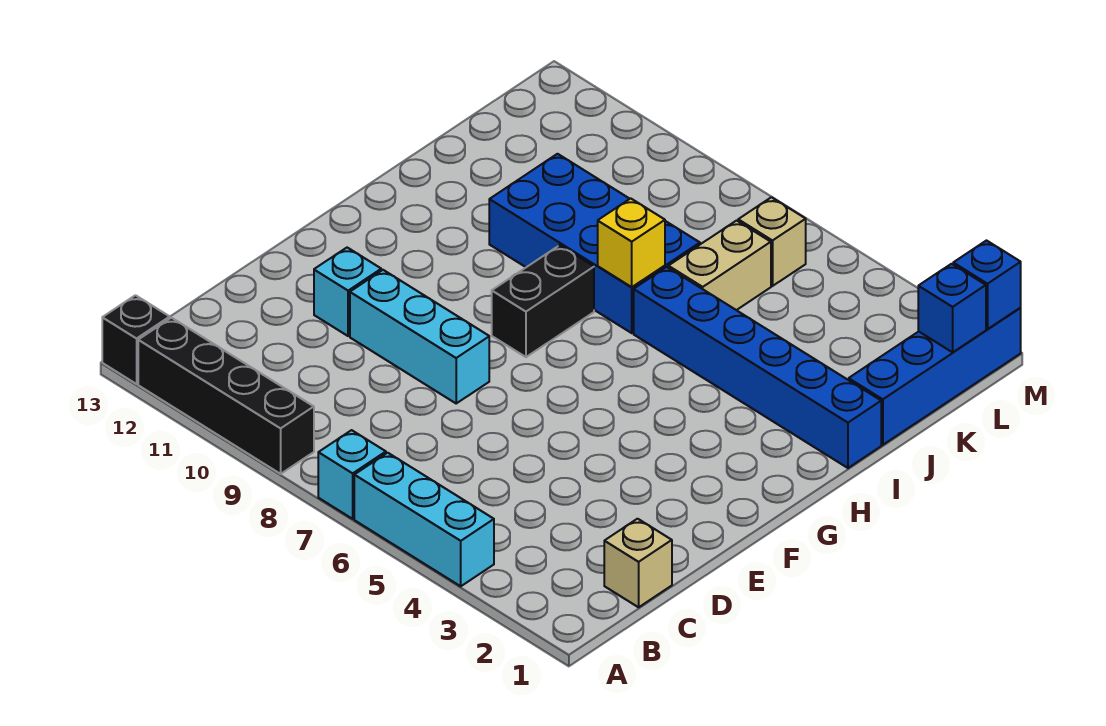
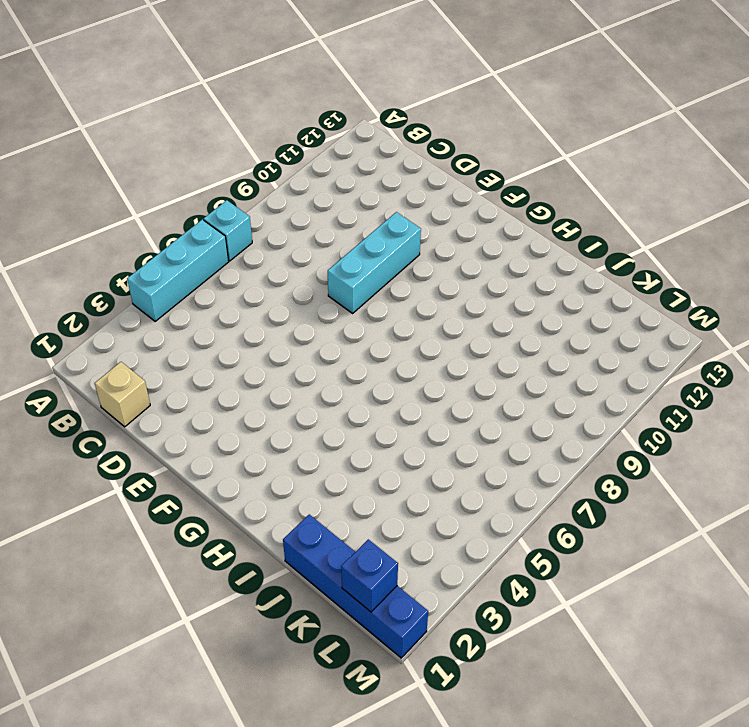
none -> black 1x4 brick [138,318,314,474]
none -> black 1x1 brick [102,295,170,384]
none -> cyan 1x1 brick [314,248,381,336]

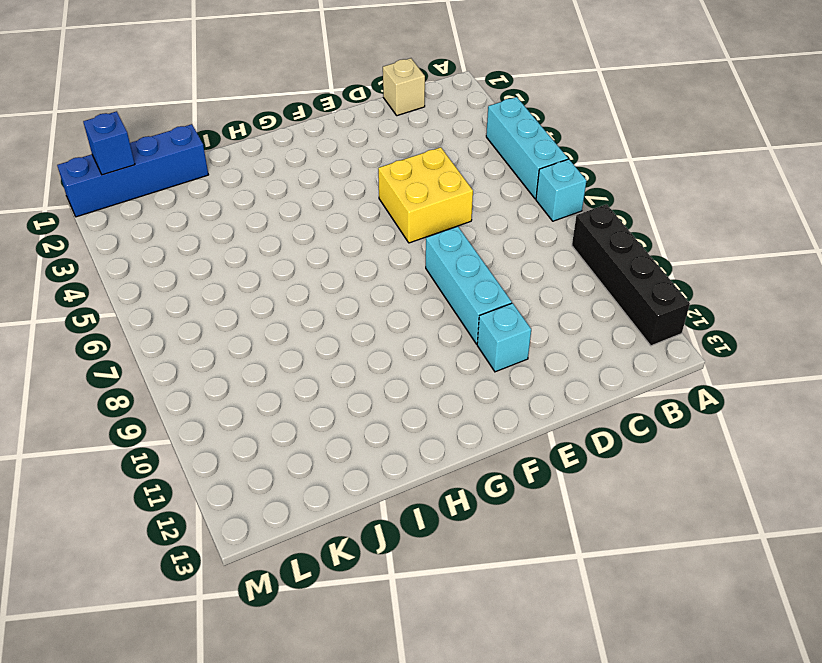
yellow 2x2 brick [378,147,473,243] -> none
none -> black 1x1 brick [102,295,170,384]
none -> black 1x2 brick [492,245,594,357]
none -> blue 1x6 brick [634,267,881,468]

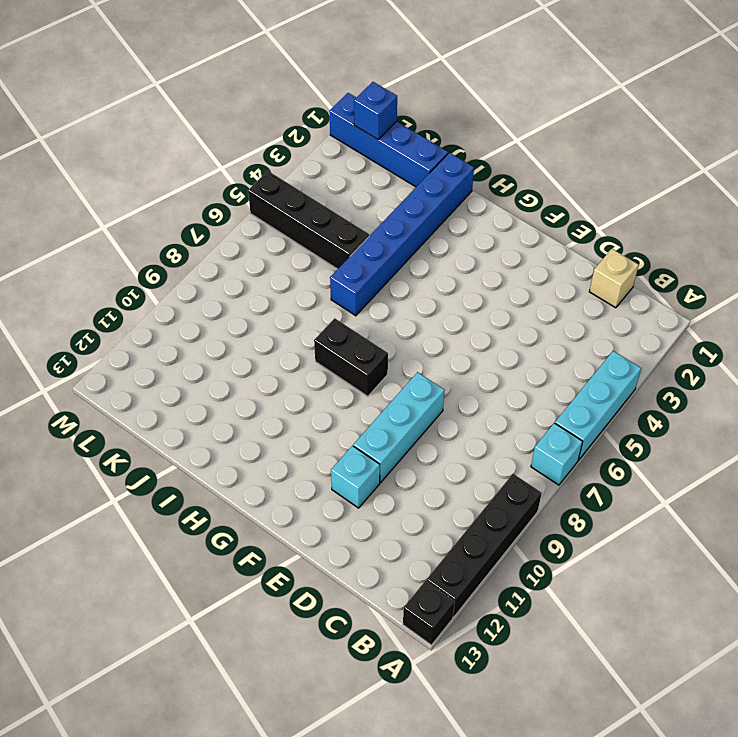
black 1x4 brick [248,171,369,269] -> none
none -> blue 2x4 brick [489,154,700,333]
none -> tan 1x2 brick [668,221,771,310]
none -> tan 1x1 brick [738,197,806,286]

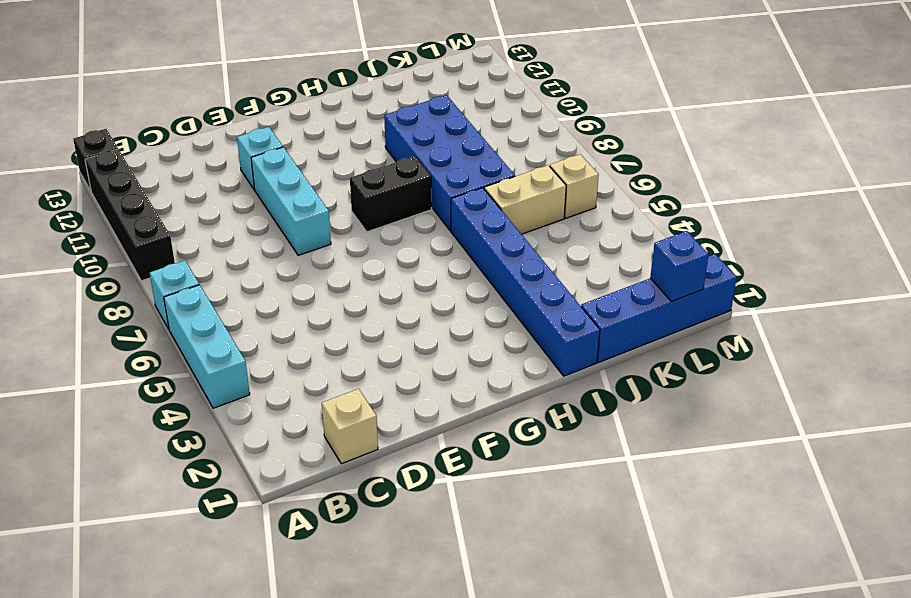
none -> yellow 1x1 brick [598,198,665,287]
none -> blue 1x1 brick [953,241,1021,329]

